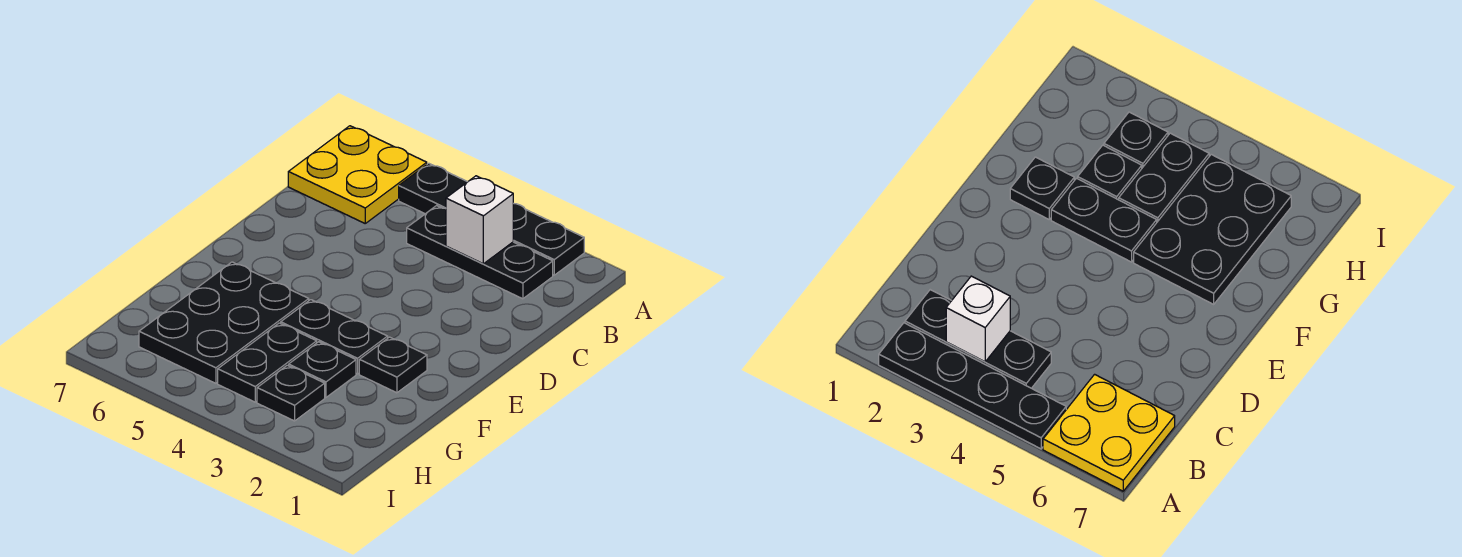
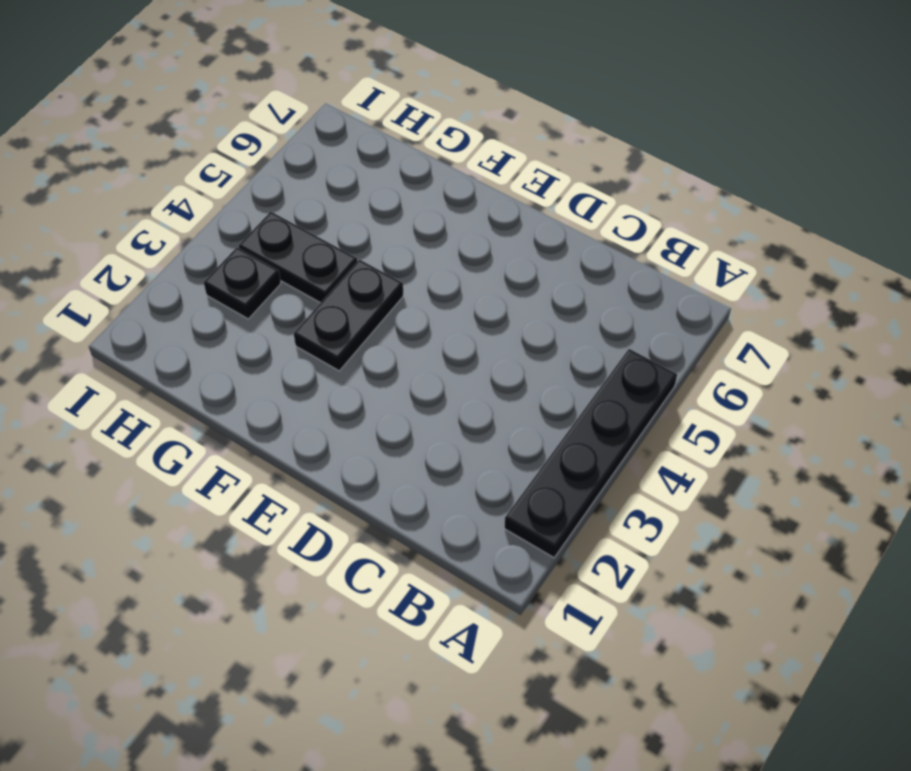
none -> yellow 2x2 plate [288,126,427,223]
none -> black 1x3 plate [407,206,553,299]

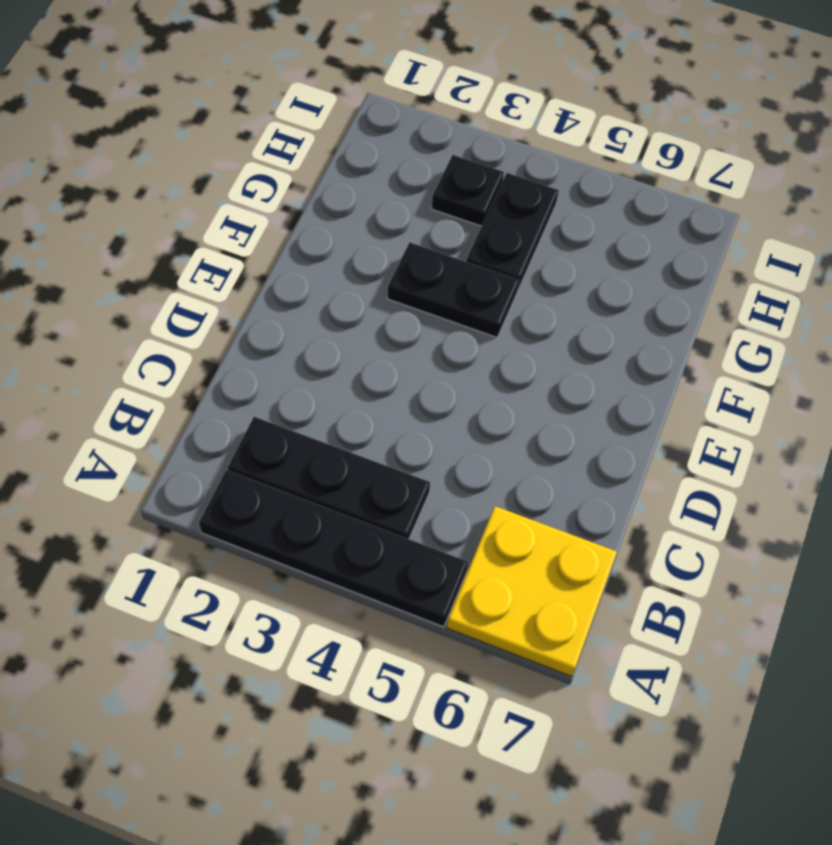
none -> black 1x1 plate [359,337,427,393]
none -> black 2x3 plate [139,262,309,383]

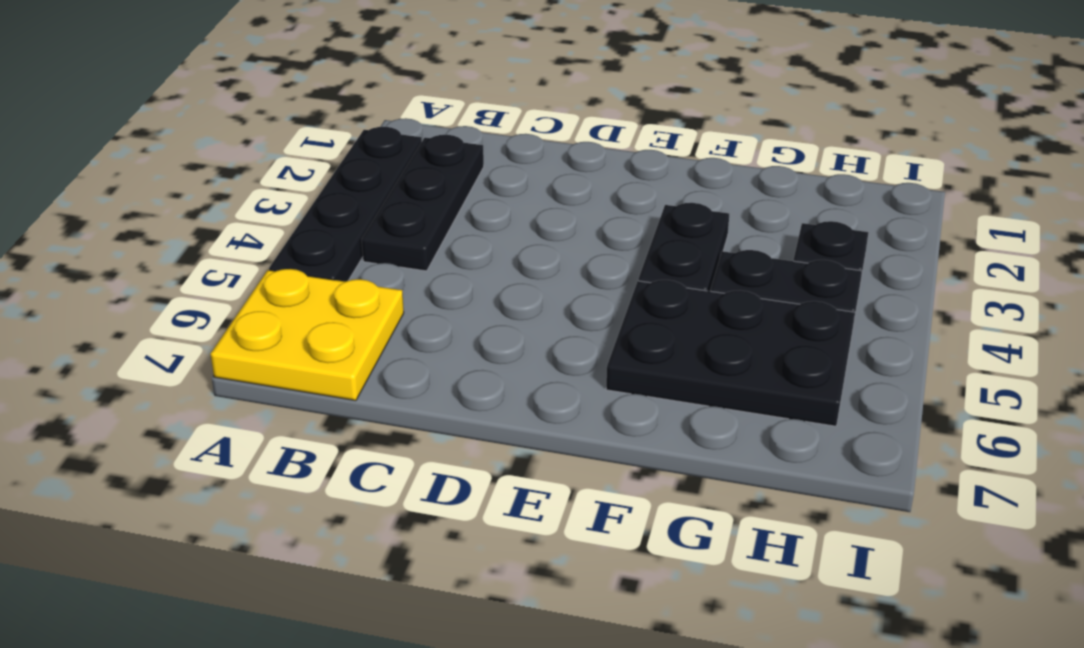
none -> black 1x1 plate [359,337,427,393]
none -> black 1x1 plate [289,342,356,397]

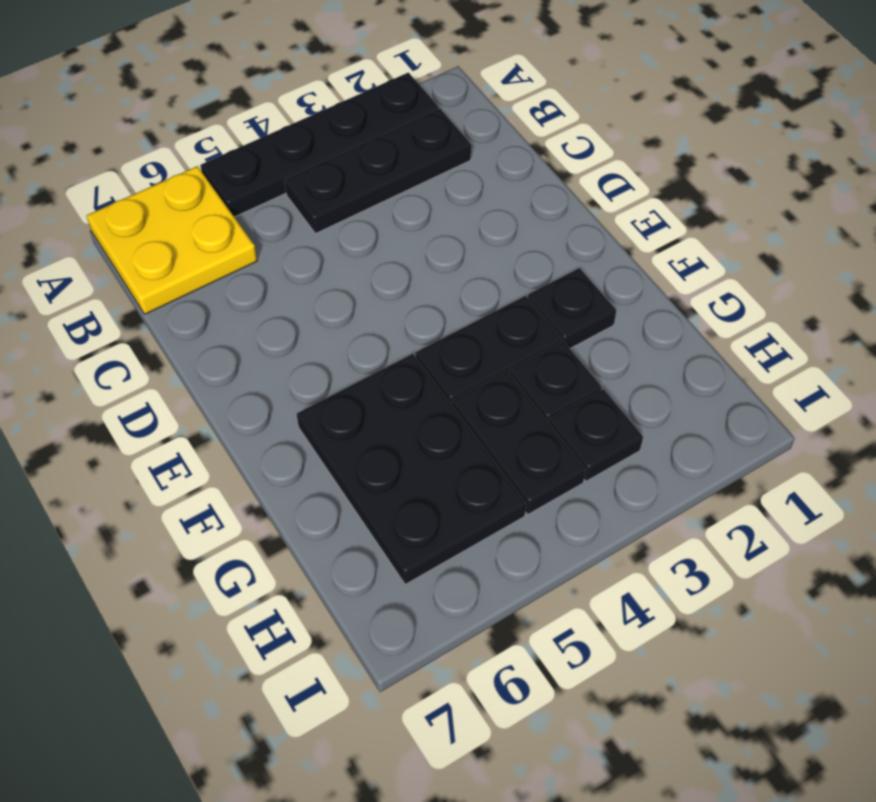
none -> white 1x1 brick [446,176,513,264]

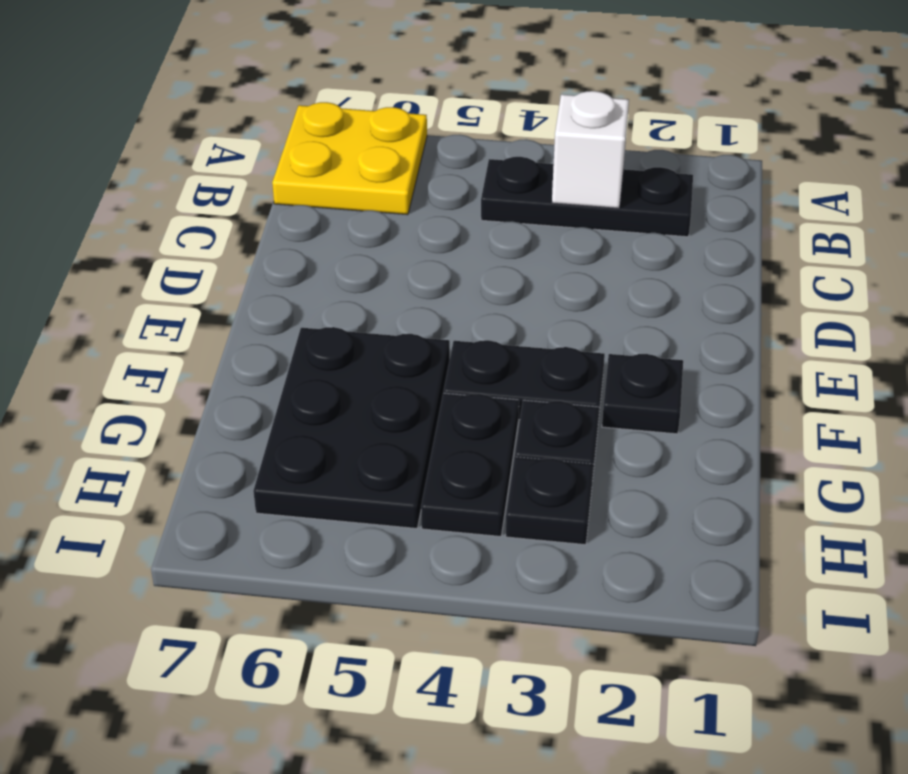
none -> black 1x4 plate [399,163,584,275]

